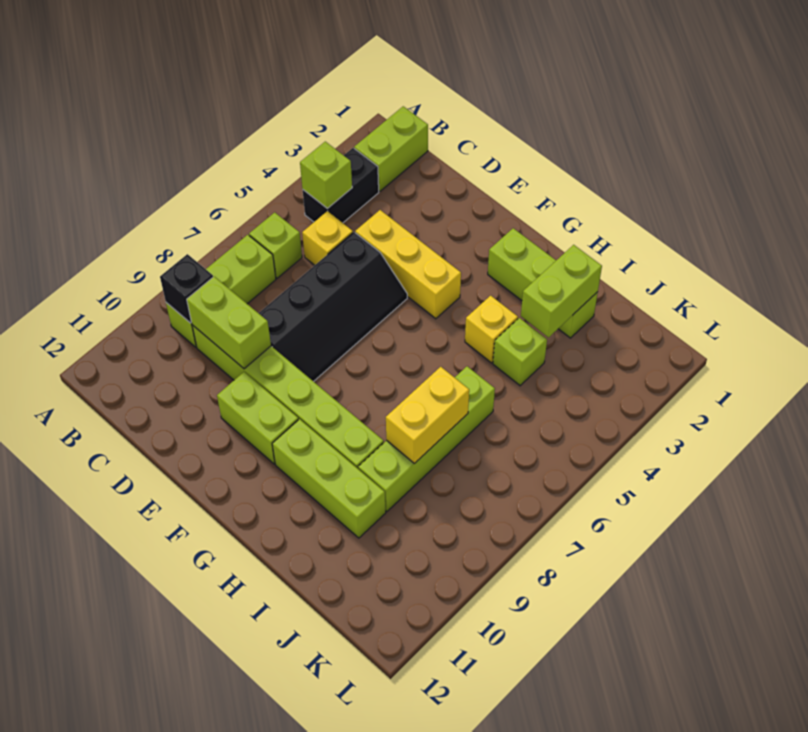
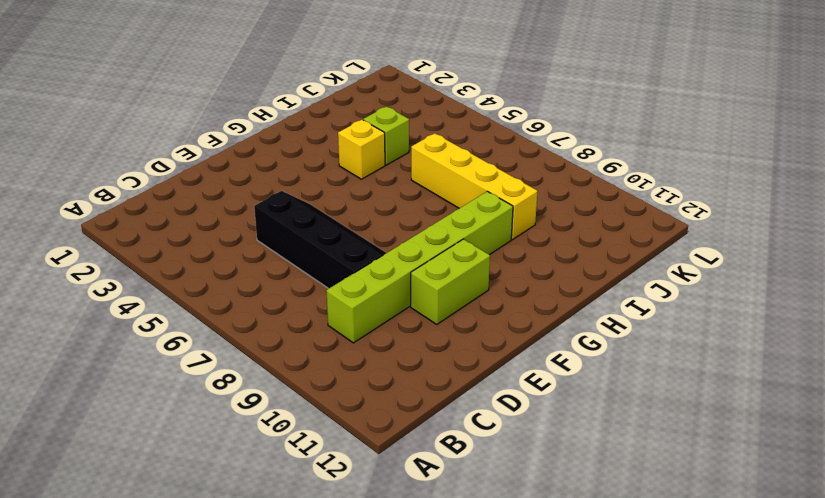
yellow 1x4 brick [411,133,537,240] -> lime 1x4 brick [358,366,495,512]
none -> lime 1x2 brick [354,106,428,191]
none -> black 1x2 brick [303,148,379,223]
none -> lime 1x1 brick [249,212,302,278]

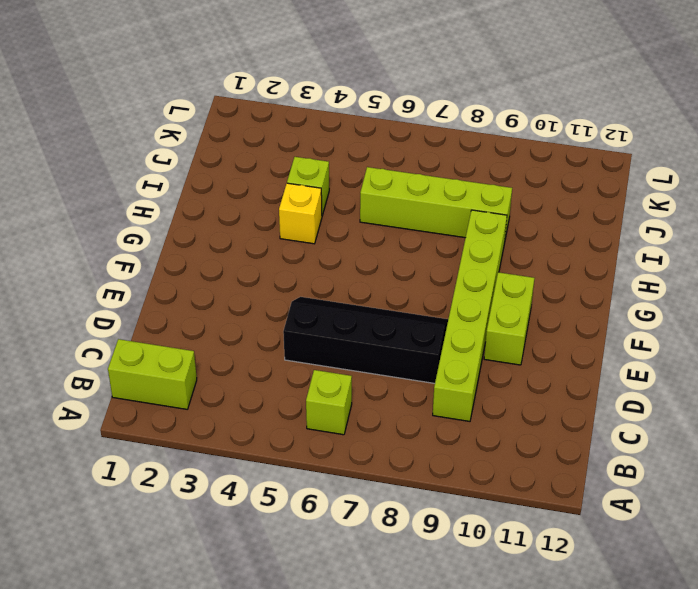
none -> black 1x2 brick [303,148,379,223]
none -> lime 1x3 brick [166,235,276,347]
none -> yellow 1x1 brick [302,211,353,265]

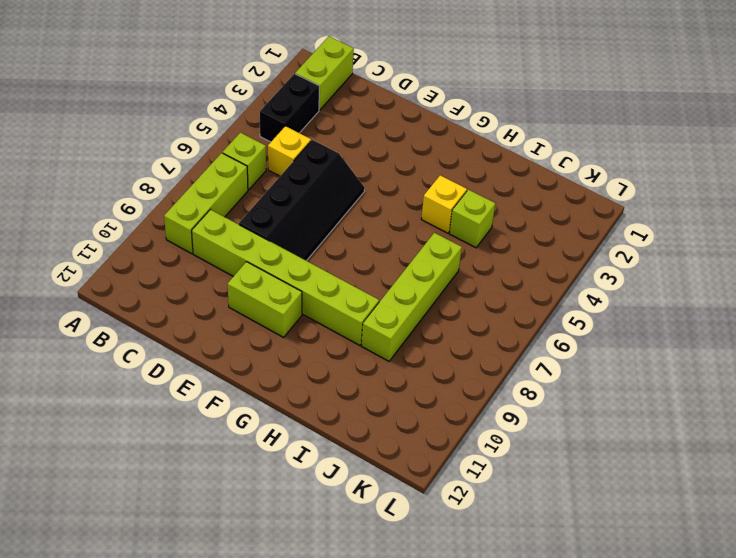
none -> yellow 1x3 brick [355,210,461,319]
none -> lime 1x3 brick [488,228,598,338]
none -> lime 1x3 brick [272,419,386,538]

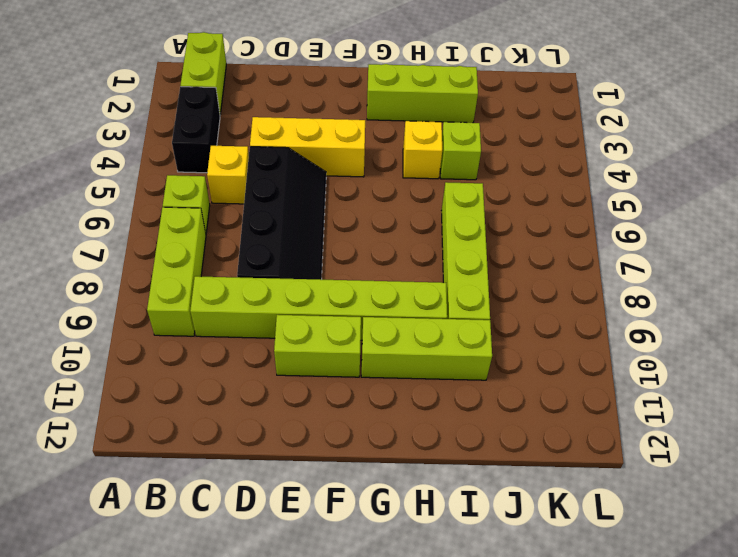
none -> lime 1x1 brick [300,142,352,209]
none -> black 1x1 brick [160,254,213,323]
none -> lime 1x2 brick [187,277,271,369]

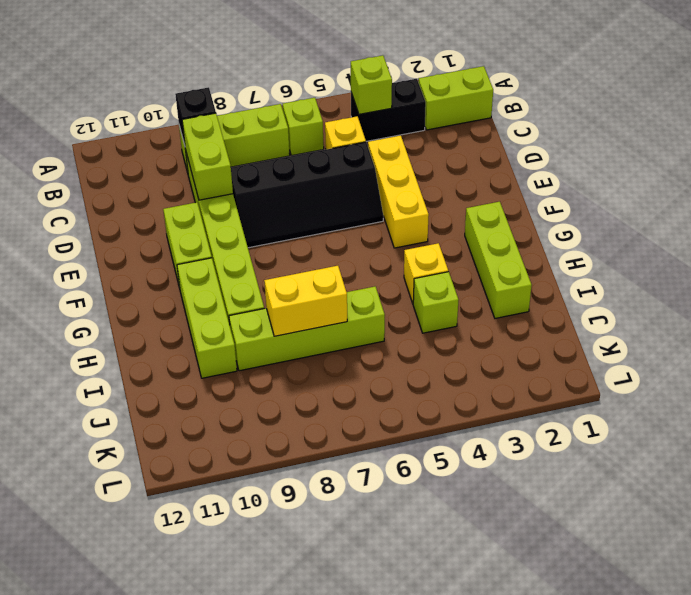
none -> lime 1x2 brick [521,245,602,338]

